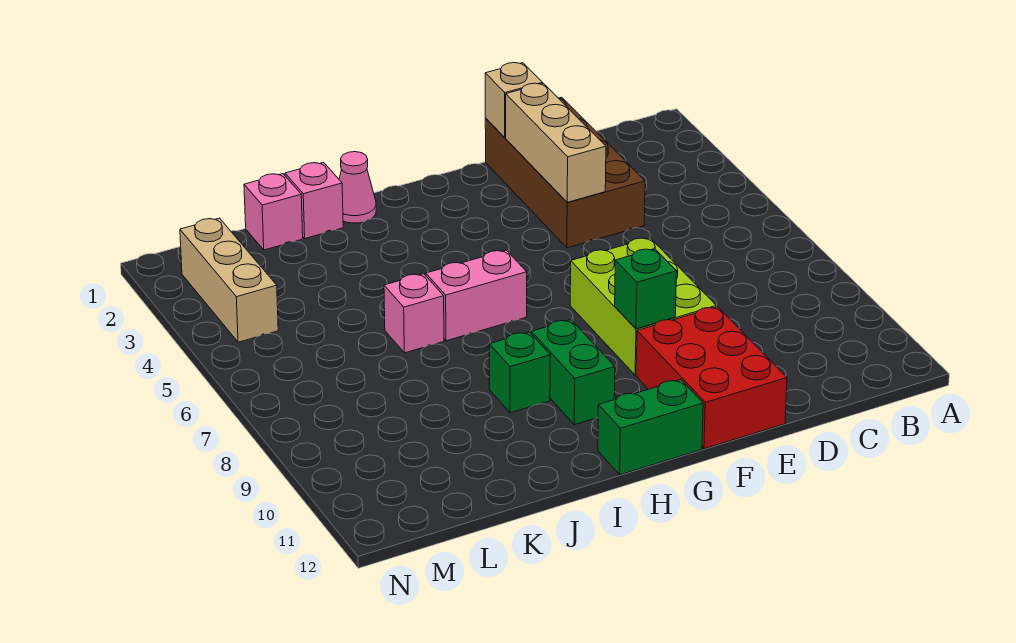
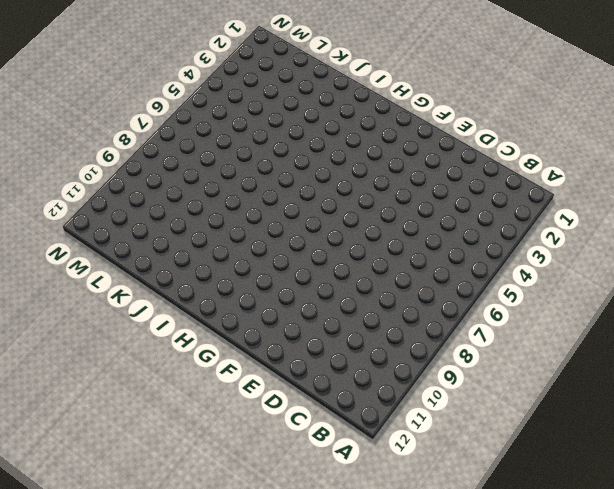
none -> brown 2x4 brick [485,97,645,248]
none -> lime 2x3 brick [570,238,716,375]
none -> red 2x3 brick [636,307,787,449]

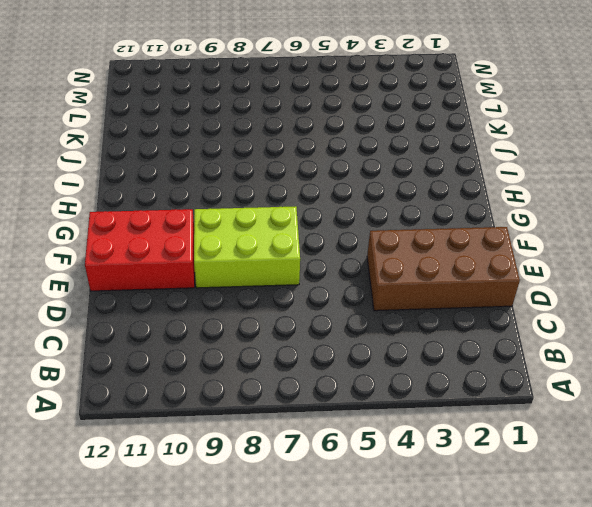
none -> green 1x2 brick [598,380,703,475]
none -> pink 1x2 brick [426,250,527,341]
none -> green 1x2 brick [531,320,615,425]

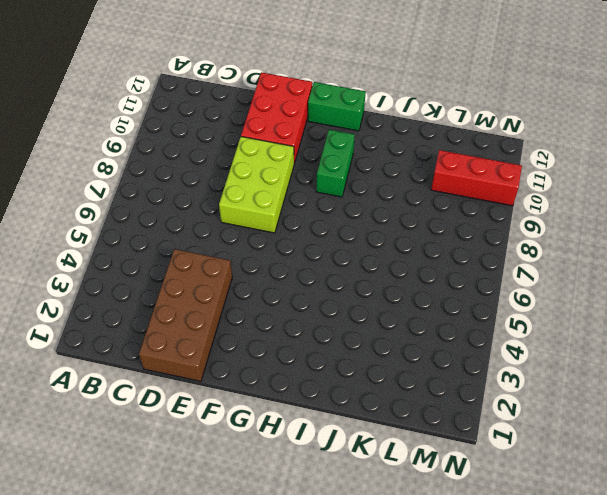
red 1x3 brick [431,150,522,206] -> none
none -> pink 1x2 brick [426,250,527,341]
none -> pink 1x1 cone [339,152,376,223]
none -> green 1x1 brick [489,332,550,413]

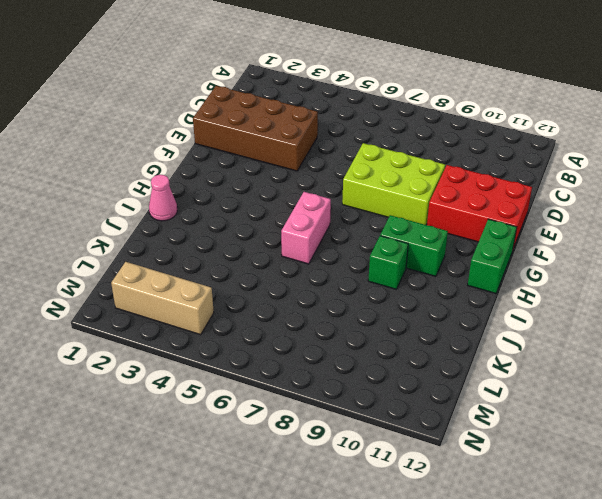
none -> pink 1x1 brick [285,163,343,238]
none -> pink 1x1 brick [384,274,444,353]
none -> pink 1x1 brick [244,174,303,250]

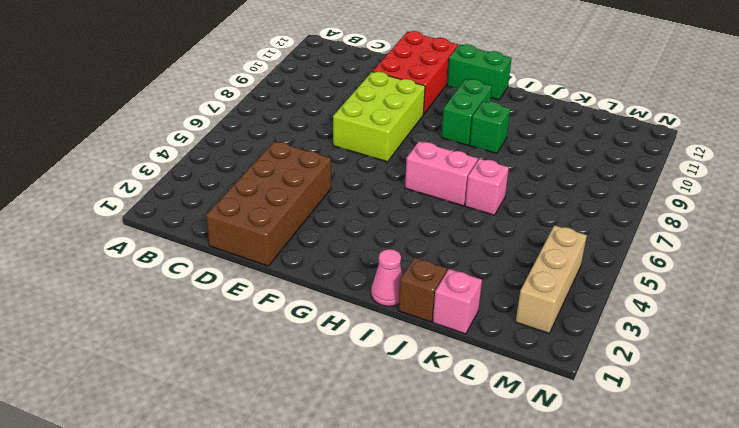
brown 1x1 brick [399,258,447,322] -> pink 1x1 brick [285,163,343,238]
none -> tan 1x1 brick [485,63,543,138]
none -> tan 1x3 brick [506,83,606,202]
none -> green 1x1 brick [615,249,677,329]

